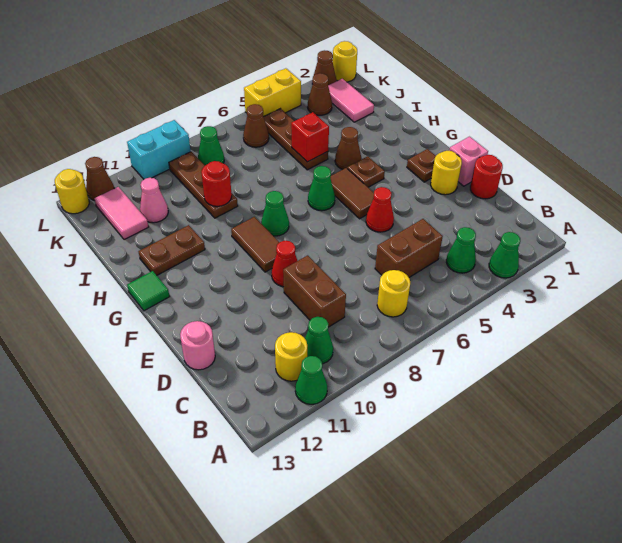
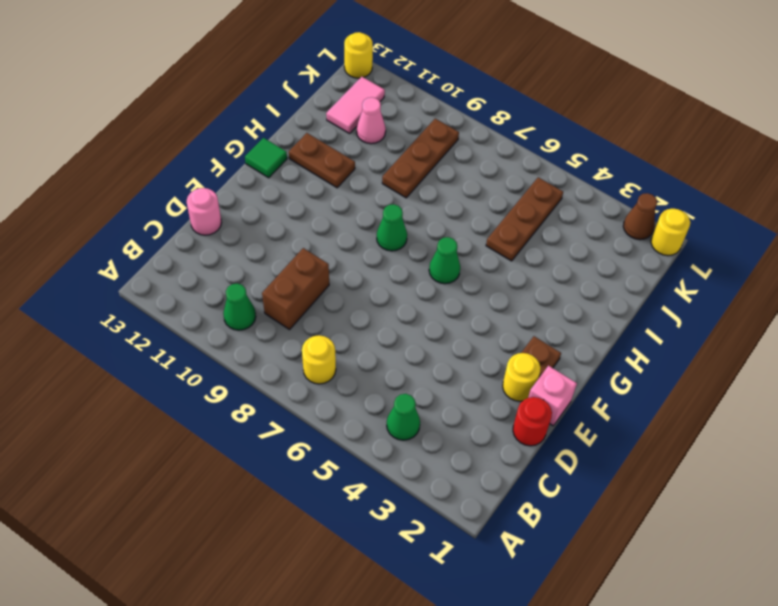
none -> green 1x1 cone [489,232,520,278]
none -> green 1x1 cone [295,356,327,404]
none -> yellow 1x1 round brick [275,332,307,381]
none -> brown 1x2 brick [375,219,443,277]

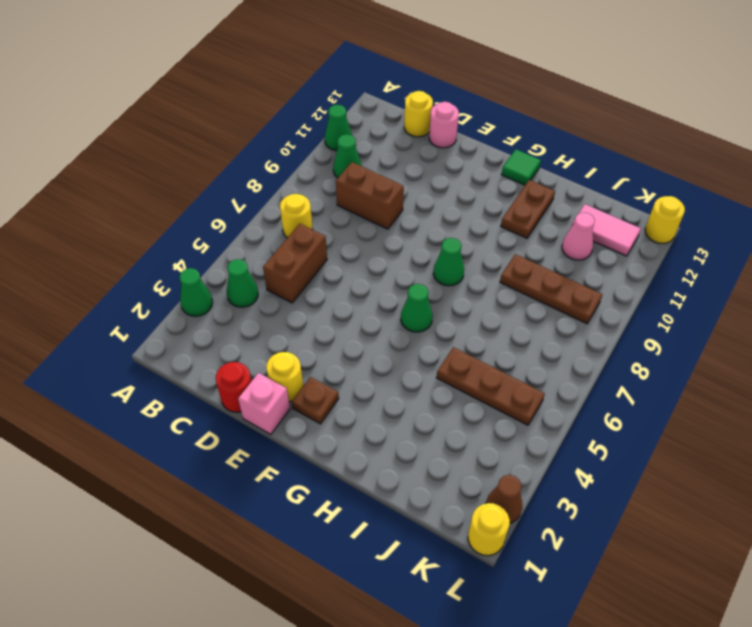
yellow 1x1 round brick [404,91,433,137] -> yellow 1x1 round brick moved to [275,332,307,381]
none -> red 1x1 cone [366,187,394,232]
none -> red 1x1 cone [272,241,297,287]
none -> brown 1x2 tile [330,168,374,219]
none -> brown 1x2 tile [231,217,280,272]

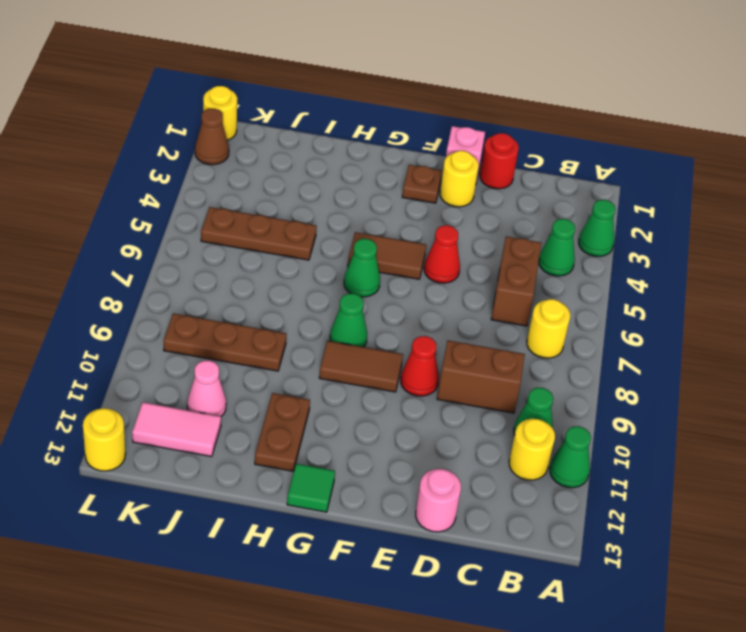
none -> brown 1x1 plate [347,156,385,187]
none -> brown 1x1 cone [335,127,361,169]
none -> pink 1x2 tile [328,79,374,122]
none -> brown 1x1 cone [308,73,332,115]

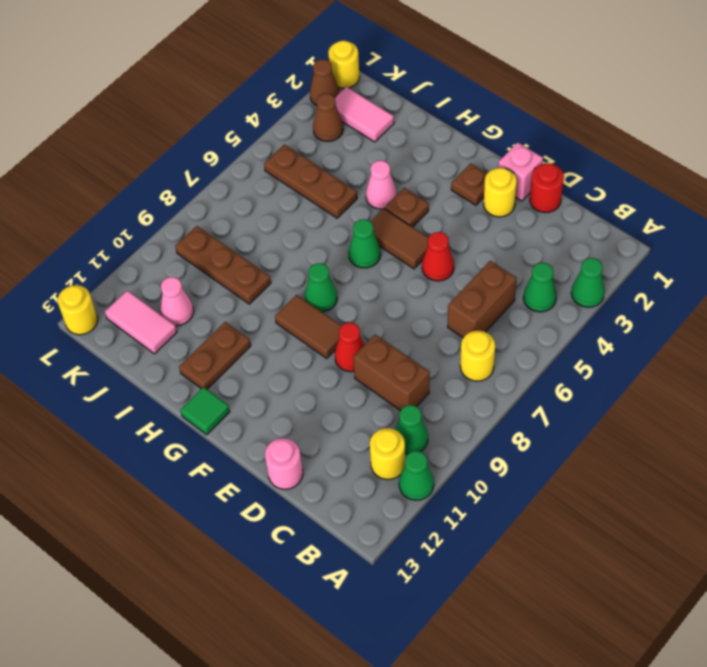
pink 1x1 cone [366,160,397,209] -> brown 1x1 cone [335,127,361,169]
none -> brown 1x1 cone [243,104,269,147]
none -> green 1x1 cone [198,126,224,165]
none -> yellow 1x2 brick [244,68,301,116]
none -> cyan 1x2 brick [127,120,191,179]

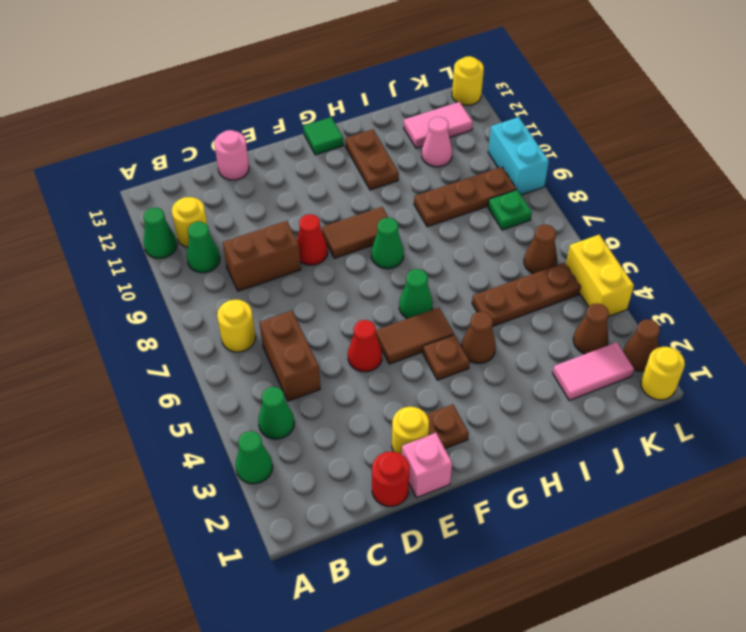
green 1x1 plate [488,190,532,230] -> green 1x1 cone [198,126,224,165]
none -> brown 1x1 cone [85,157,114,201]
none -> red 1x1 brick [291,112,329,162]
none -> red 1x1 round brick [201,161,232,206]

